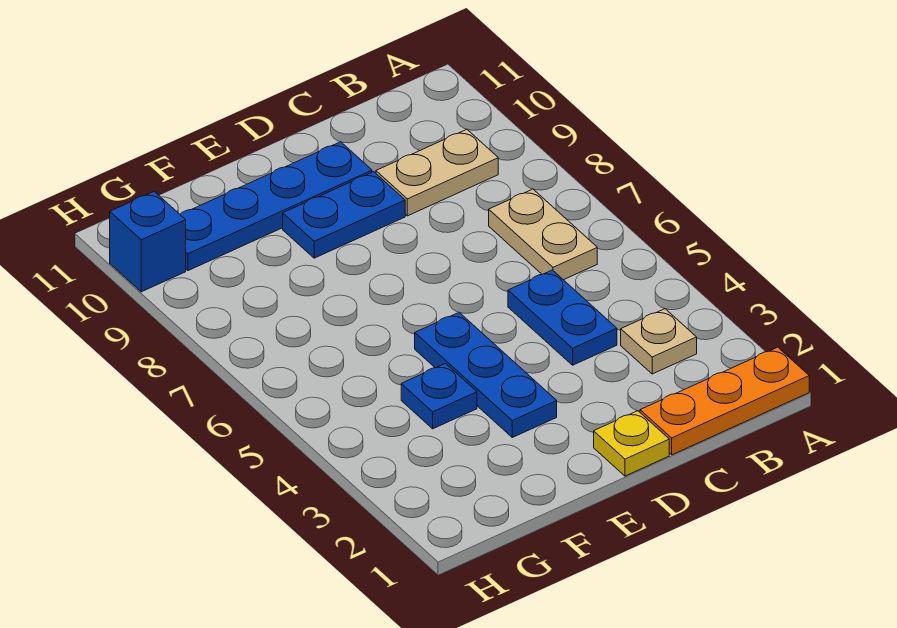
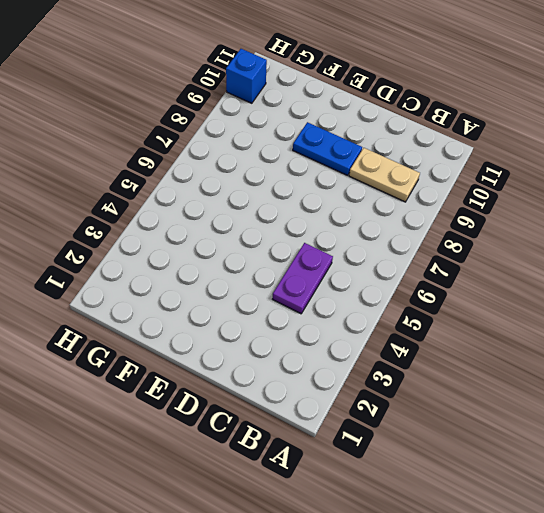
purple 1x2 plate [273,243,333,314] -> blue 1x2 plate [508,270,617,365]
none -> orange 1x3 plate [640,347,809,455]
none -> tan 1x1 plate [621,309,697,374]

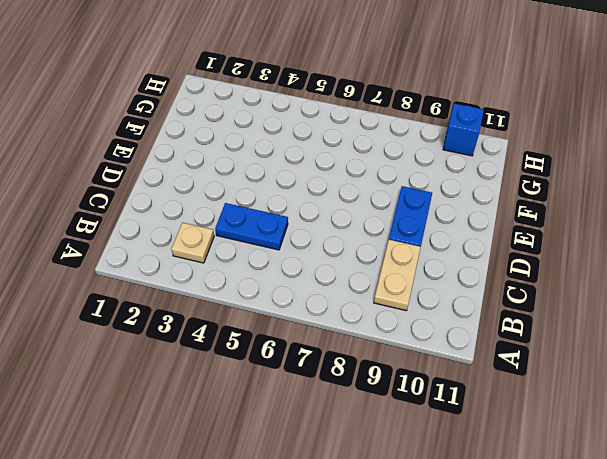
none -> orange 1x3 plate [640,347,809,455]
none -> tan 1x2 plate [489,189,597,280]

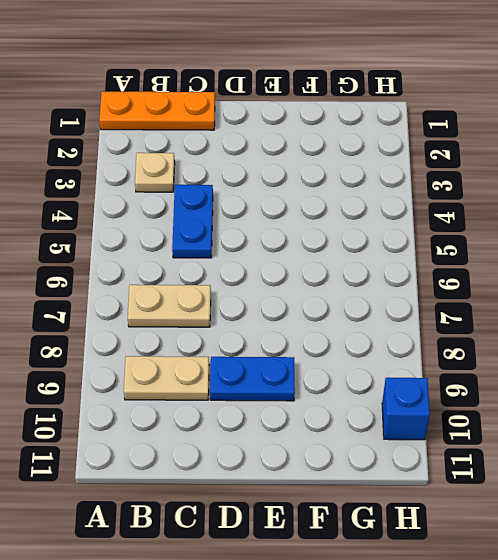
tan 1x2 plate [128,285,211,327] -> tan 1x2 plate turned to [489,189,597,280]
none -> yellow 1x1 plate [594,411,669,476]
none -> blue 1x4 plate [180,142,372,271]

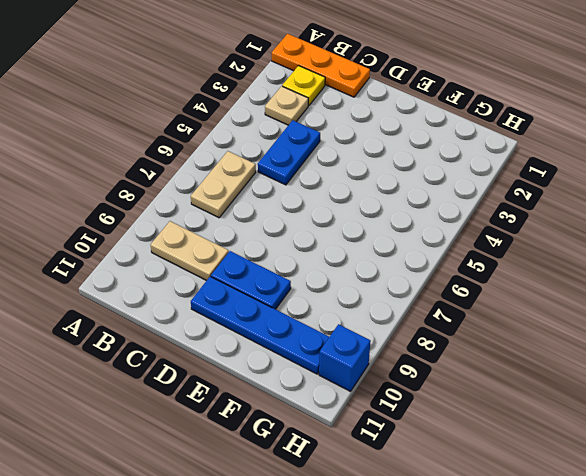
yellow 1x1 plate [282,66,325,105] -> yellow 1x1 plate moved to [594,411,669,476]
none -> blue 1x3 plate [415,313,557,437]
none -> blue 1x1 plate [401,364,477,429]

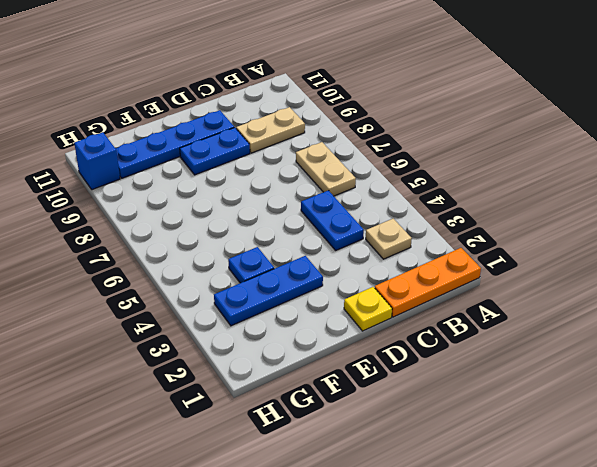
blue 1x3 plate [214,256,323,326] -> blue 1x3 plate turned to [415,313,557,437]

